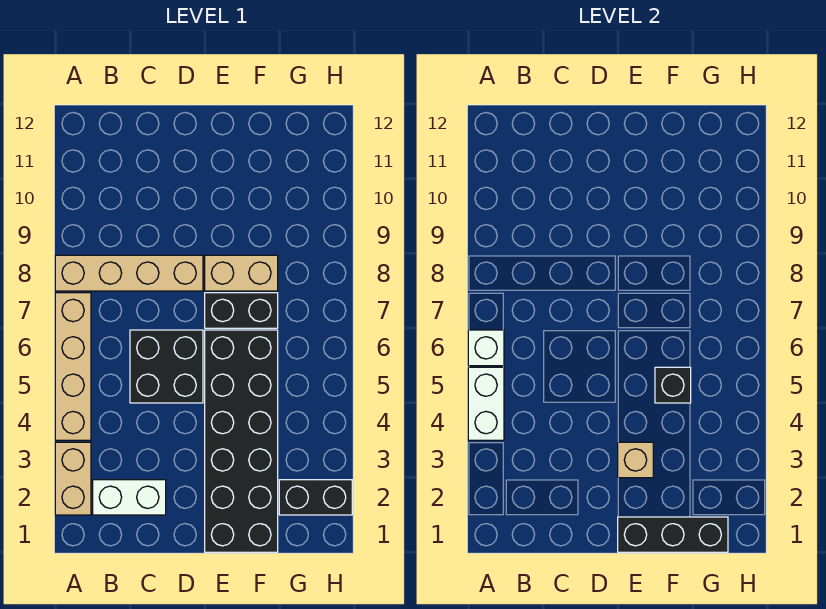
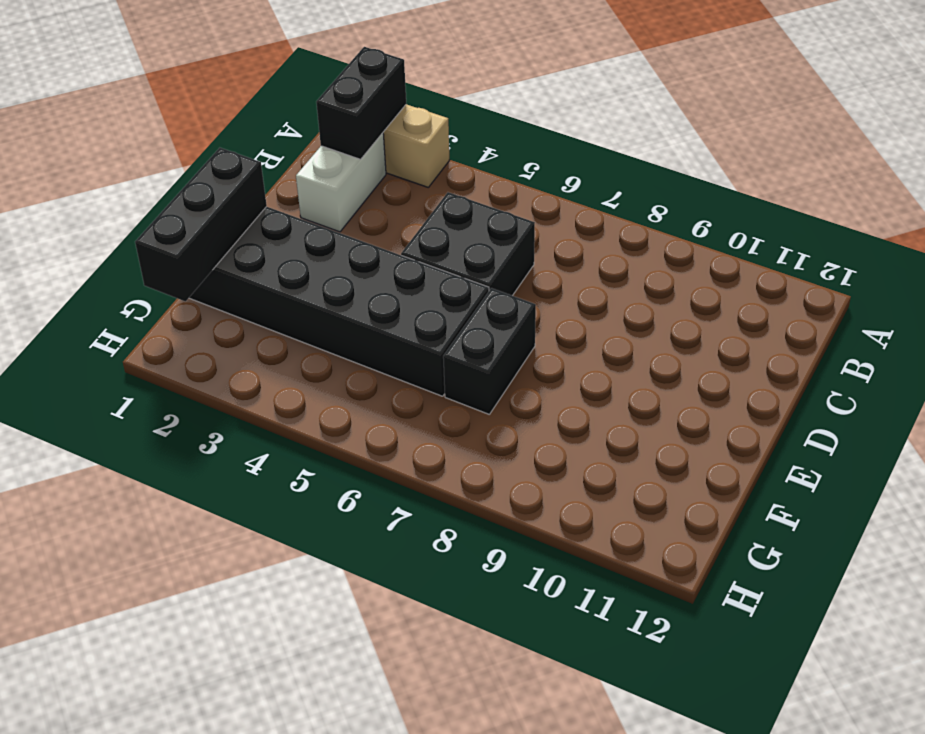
black 1x2 brick [316,47,406,159] -> black 1x2 brick moved to [279,480,352,515]
none -> tan 1x4 brick [55,293,91,440]
none -> tan 1x4 brick [55,255,203,291]
none -> tan 1x2 brick [205,255,278,291]

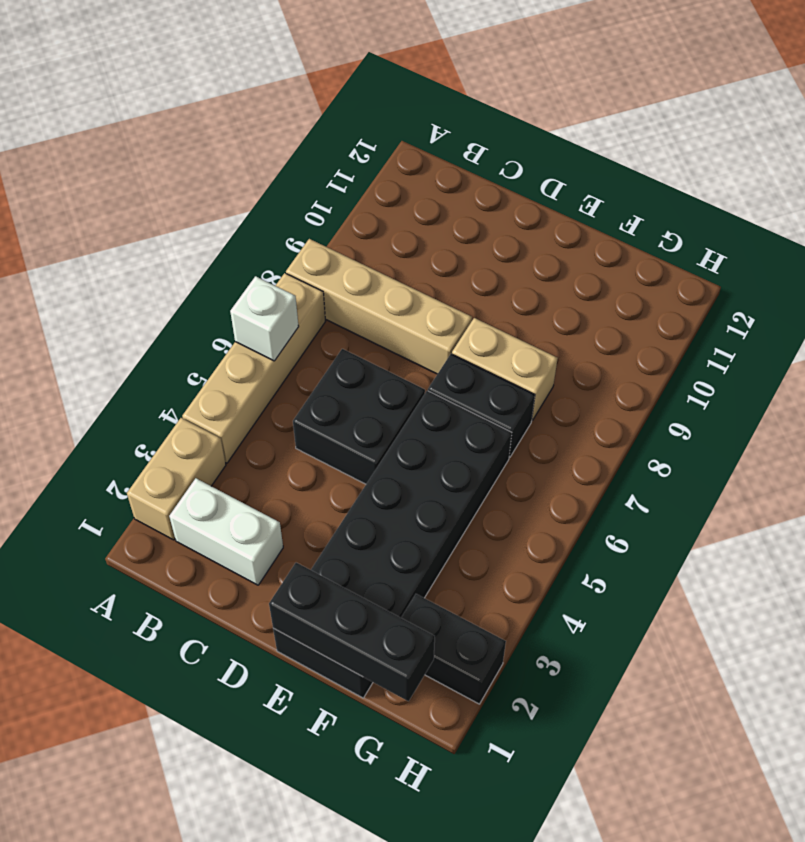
none -> white 1x2 brick [468,367,504,440]
none -> tan 1x1 brick [618,442,653,478]
none -> black 1x1 brick [655,367,691,403]

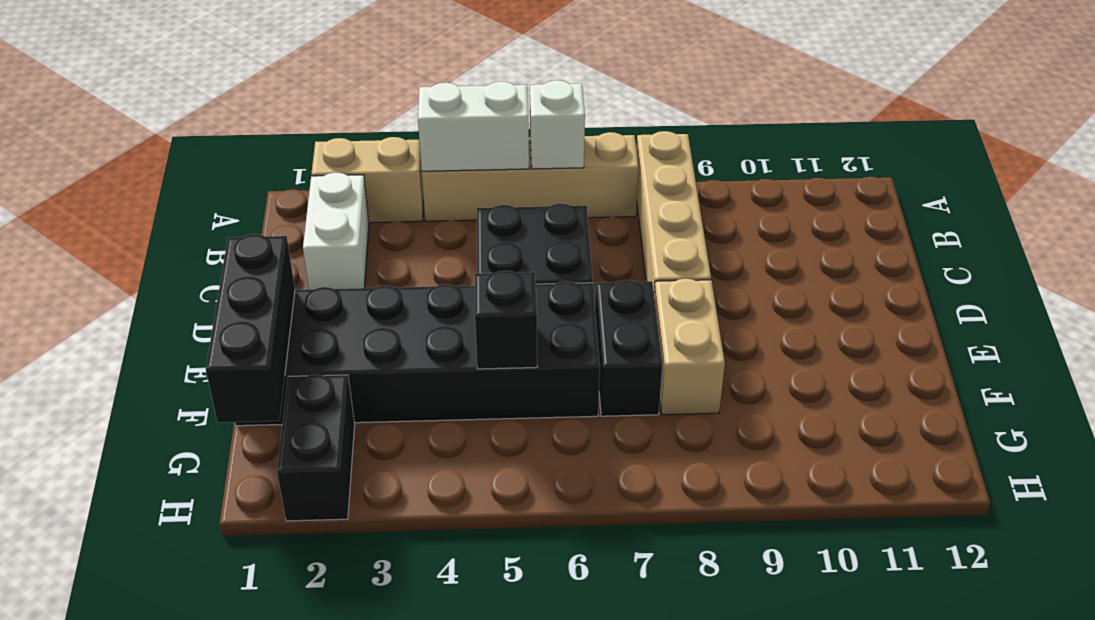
none -> tan 1x1 brick [618,442,653,478]

